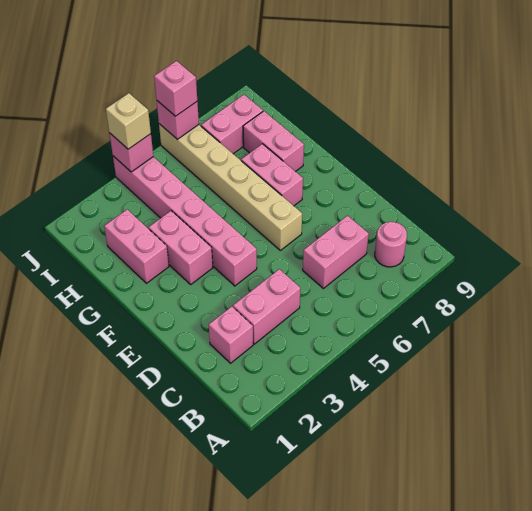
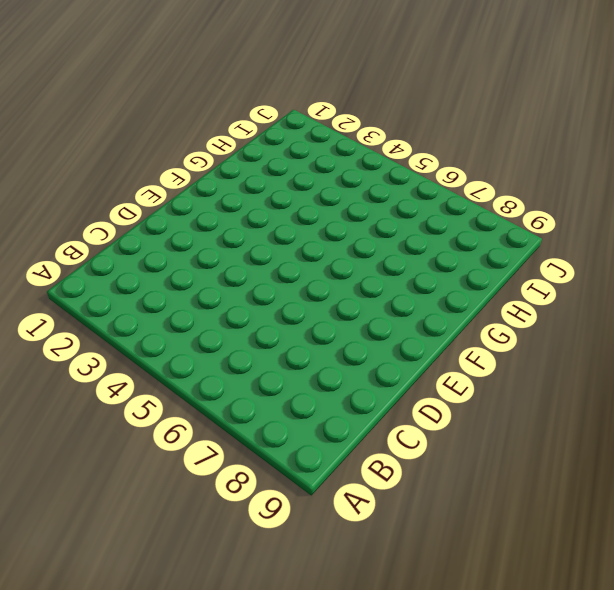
none -> pink 1x1 round brick [375,222,407,267]
none -> pink 1x1 brick [209,306,253,363]
none -> pink 1x2 brick [233,269,300,344]

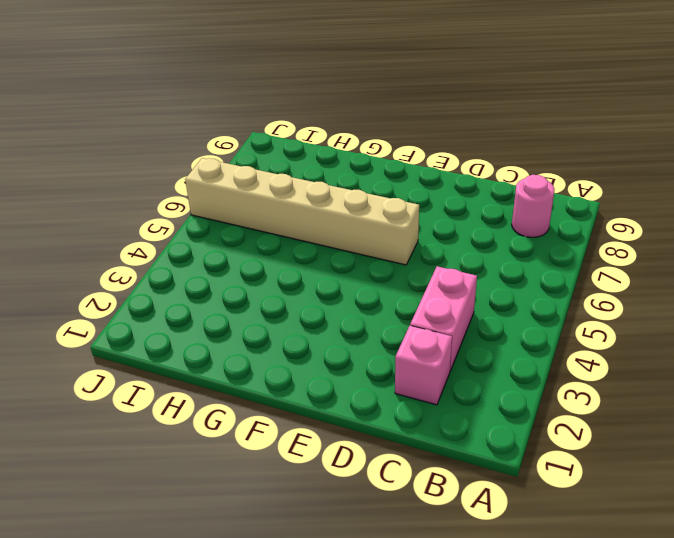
none -> pink 1x2 brick [303,216,369,288]
none -> pink 1x6 brick [113,156,257,286]
none -> pink 1x2 brick [149,211,213,284]

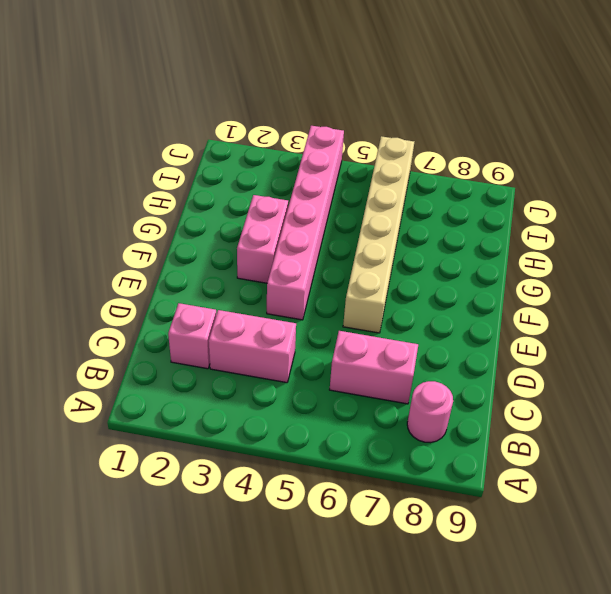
none -> pink 1x2 brick [241,144,303,206]
none -> pink 1x2 brick [104,209,169,283]
none -> pink 1x2 brick [243,111,304,172]

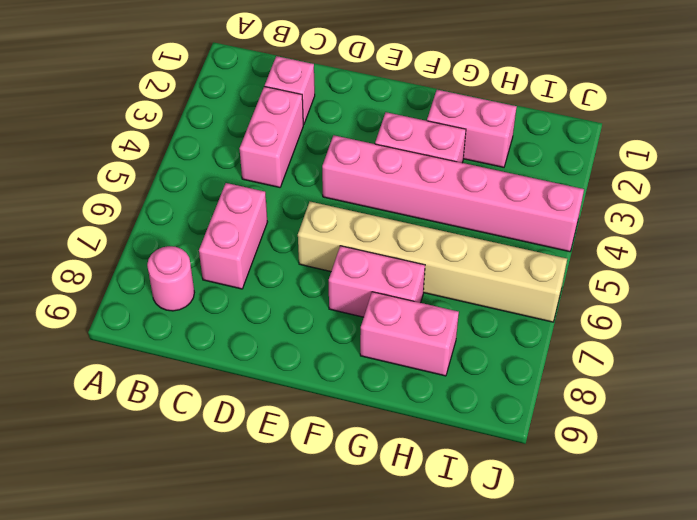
none -> pink 1x2 brick [201,95,263,154]
none -> pink 1x1 brick [109,133,153,172]
none -> pink 1x1 brick [157,101,199,140]

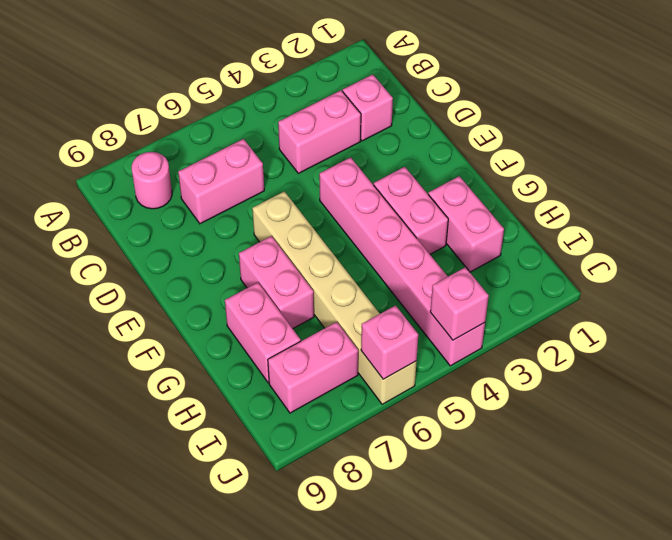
none -> tan 1x1 brick [106,93,151,149]
none -> pink 1x1 brick [154,61,197,116]

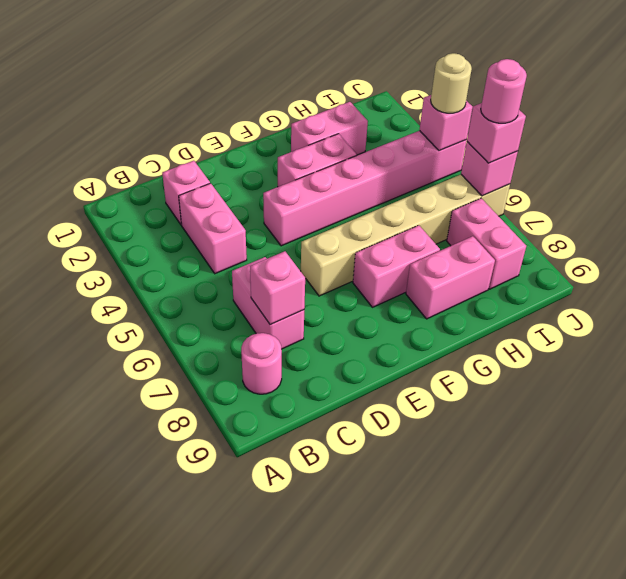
pink 1x1 brick [250,251,305,325] -> none
tan 1x1 round brick [431,53,472,113] -> tan 1x1 brick [106,93,151,149]
pink 1x1 round brick [481,59,527,123] -> none

